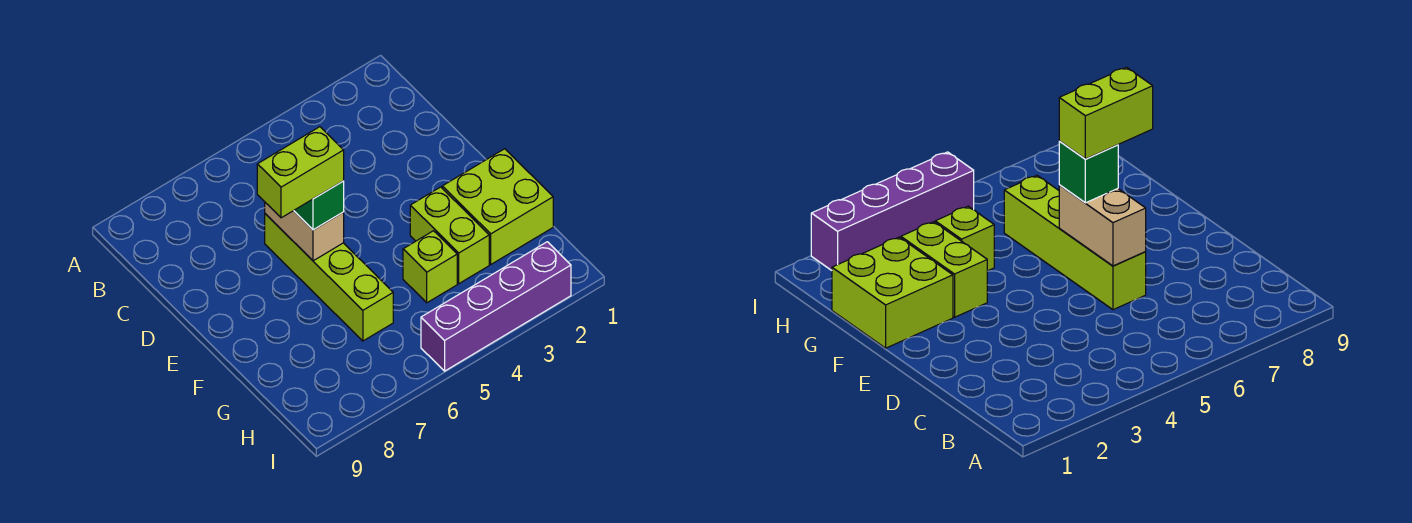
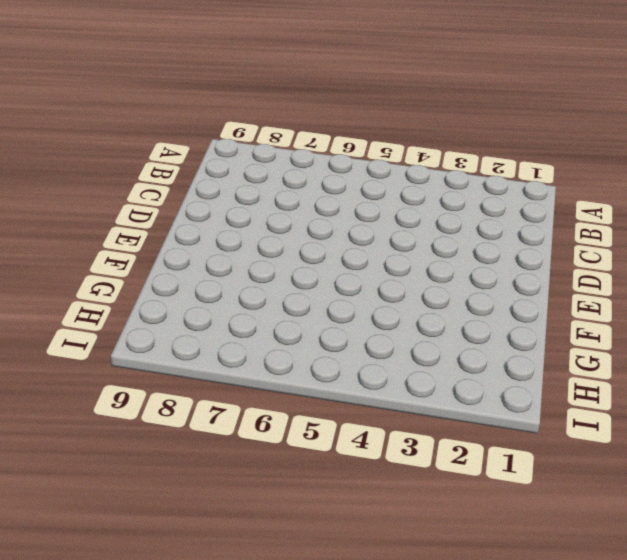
none -> lime 1x4 brick [265,214,393,341]
none -> lime 2x2 brick [442,149,553,264]

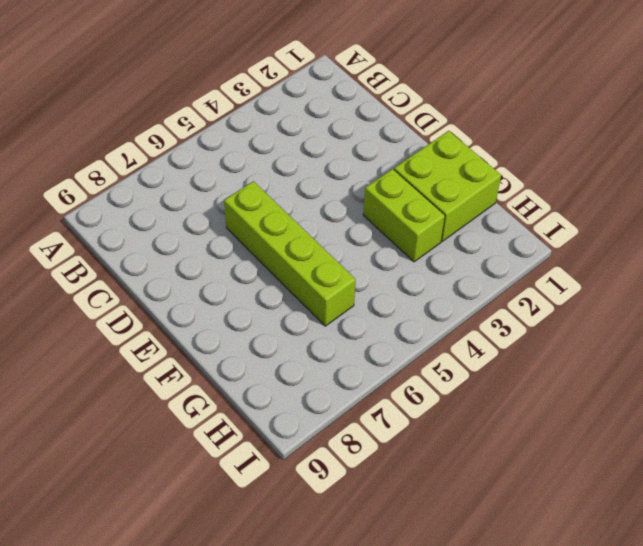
none -> lime 1x1 brick [403,231,457,303]
none -> purple 1x4 brick [421,242,571,371]

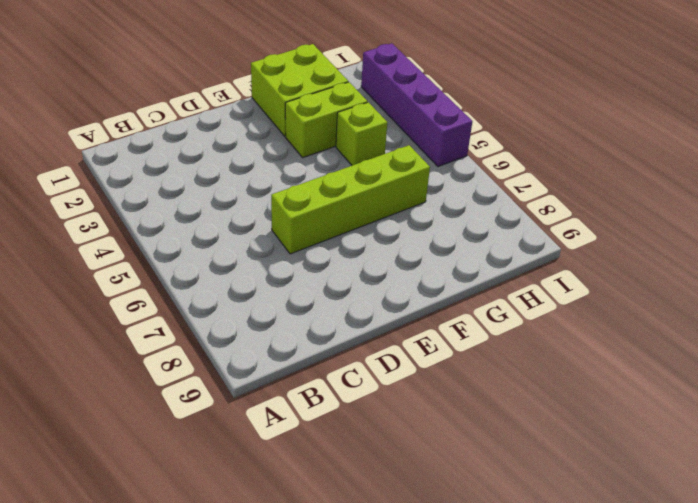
none -> tan 1x2 brick [265,203,344,261]
none -> green 1x1 brick [294,181,344,230]

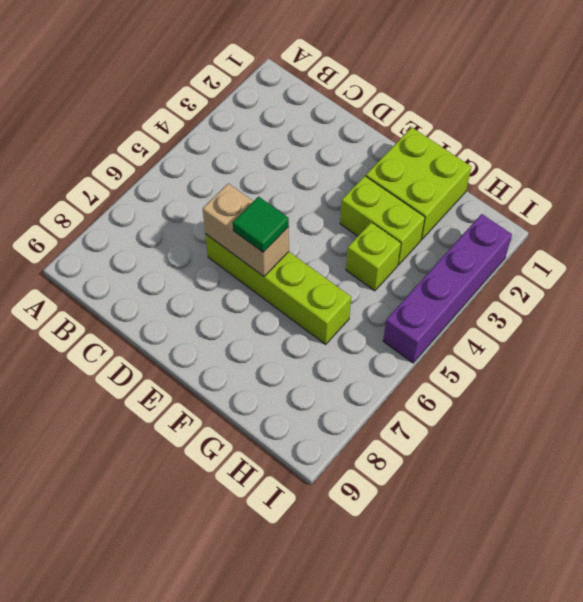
green 1x1 tile [233,197,289,252] -> green 1x1 brick [294,181,344,230]
none -> lime 1x2 brick [257,127,344,218]

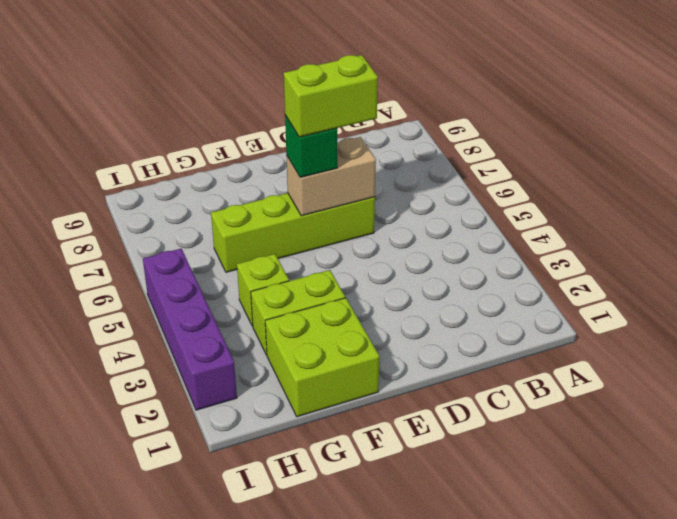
lime 1x2 brick [284,55,378,137] -> lime 1x2 brick turned to [257,127,344,218]

